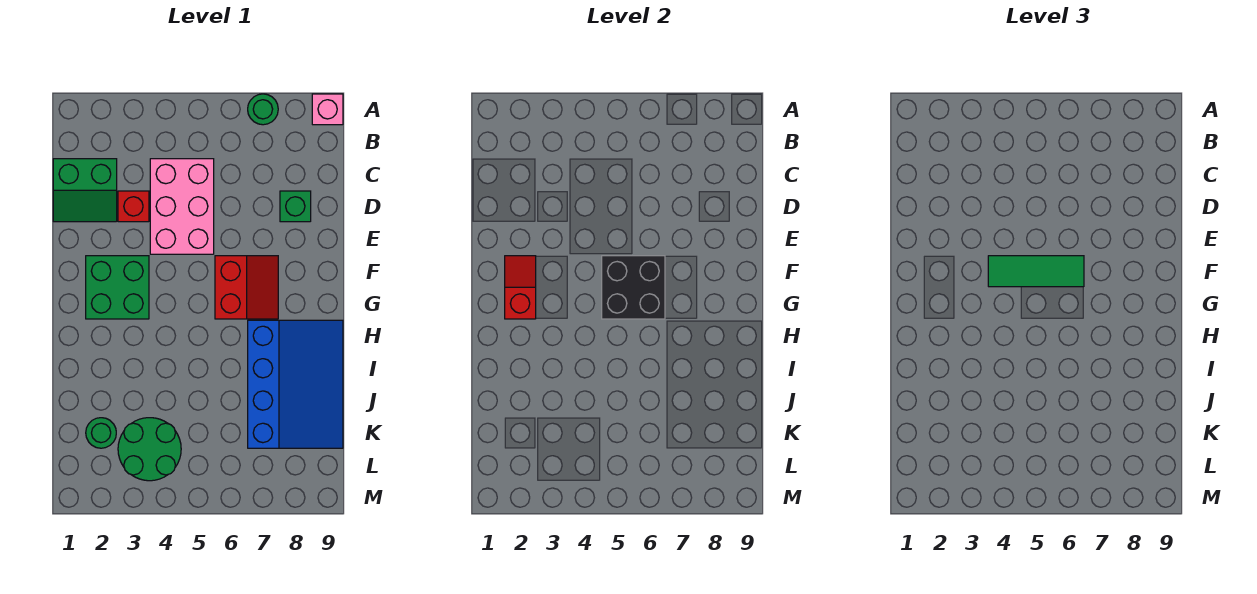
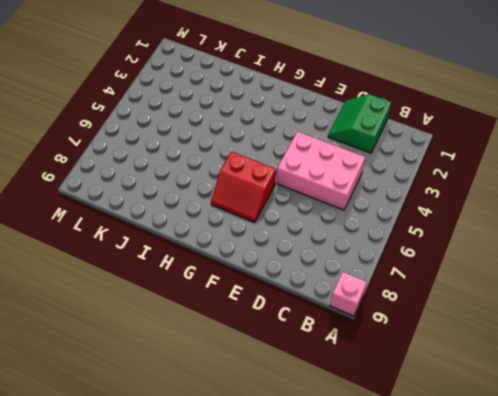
none -> green 1x1 round brick [248,94,278,125]
none -> red 1x1 brick [118,191,149,222]
none -> green 1x1 brick [280,191,311,222]

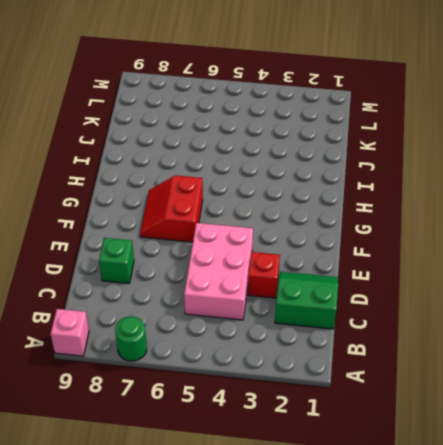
none -> green 2x2 brick [86,256,149,319]
none -> blue 3x4 slope [248,320,343,448]
none -> green 1x1 round brick [86,418,116,448]

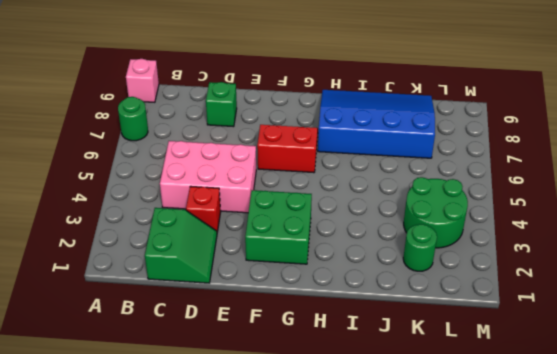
none -> red 1x2 slope [505,256,536,319]
none -> black 2x2 brick [602,256,665,319]
none -> green 1x3 tile [988,256,1084,287]

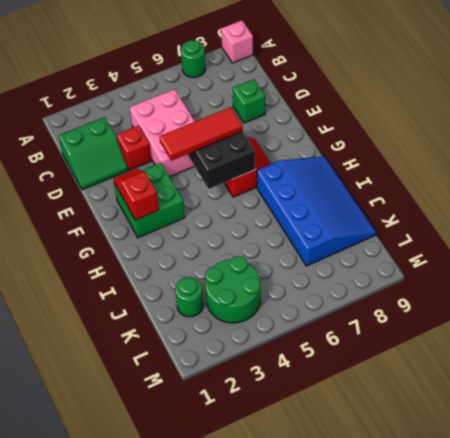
red 1x3 tile [159,107,243,161] -> green 1x3 tile [988,256,1084,287]

